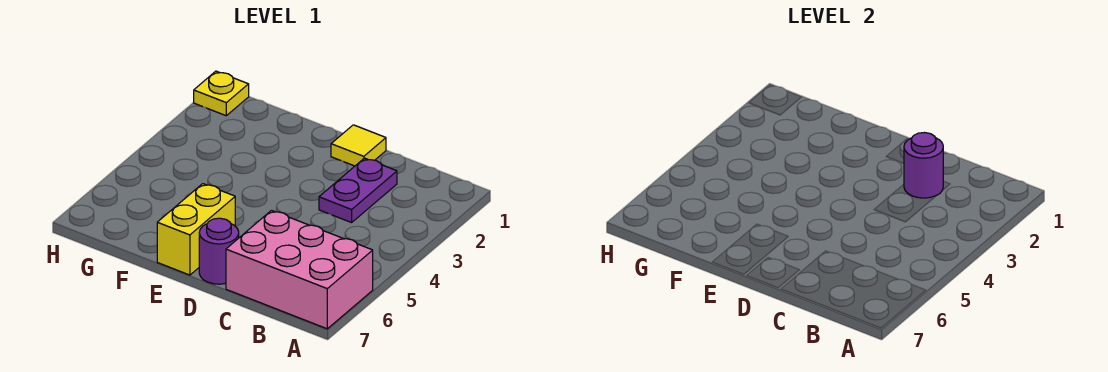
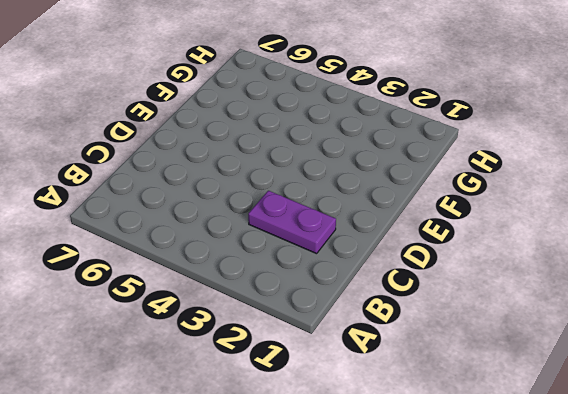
none -> pink 2x3 brick [226,211,373,329]
none -> yellow 1x1 tile [331,125,386,166]

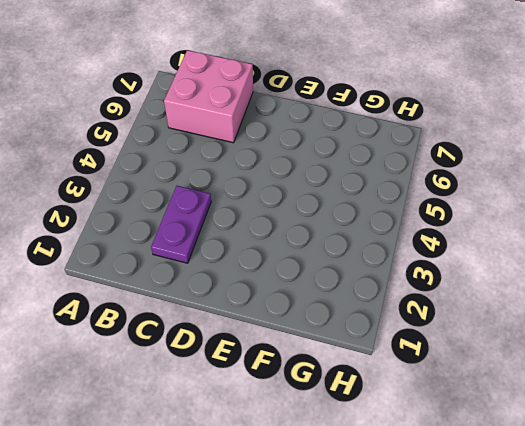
pink 2x2 brick [164,50,253,143] -> pink 2x3 brick [226,211,373,329]
none -> yellow 1x1 tile [331,125,386,166]
none -> purple 1x1 round brick [199,218,239,284]

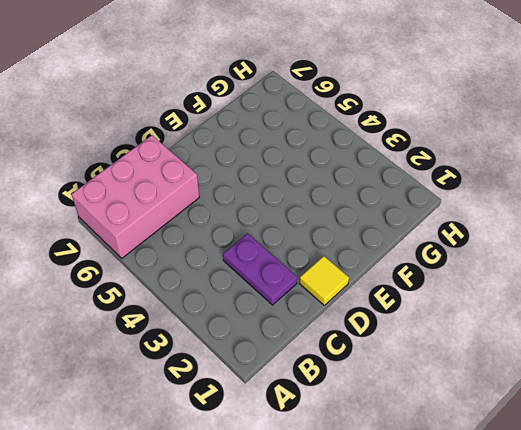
none -> purple 1x1 round brick [199,218,239,284]
none -> yellow 1x2 brick [157,184,235,275]

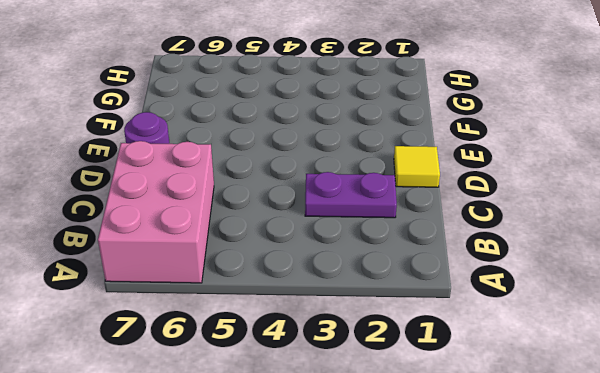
none -> yellow 1x2 brick [157,184,235,275]
none -> yellow 1x1 plate [194,71,249,116]

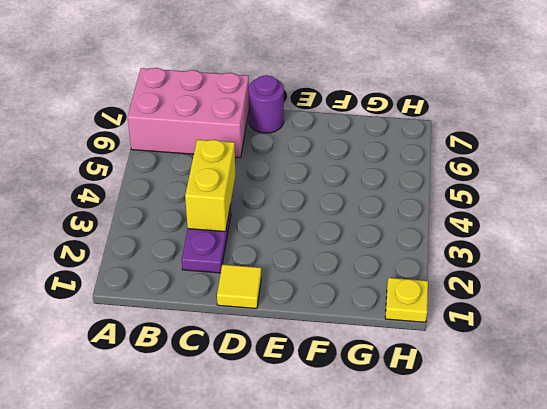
yellow 1x2 brick [185,140,236,232] -> yellow 1x2 brick moved to [157,184,235,275]
none -> purple 1x1 round brick [904,133,943,198]

